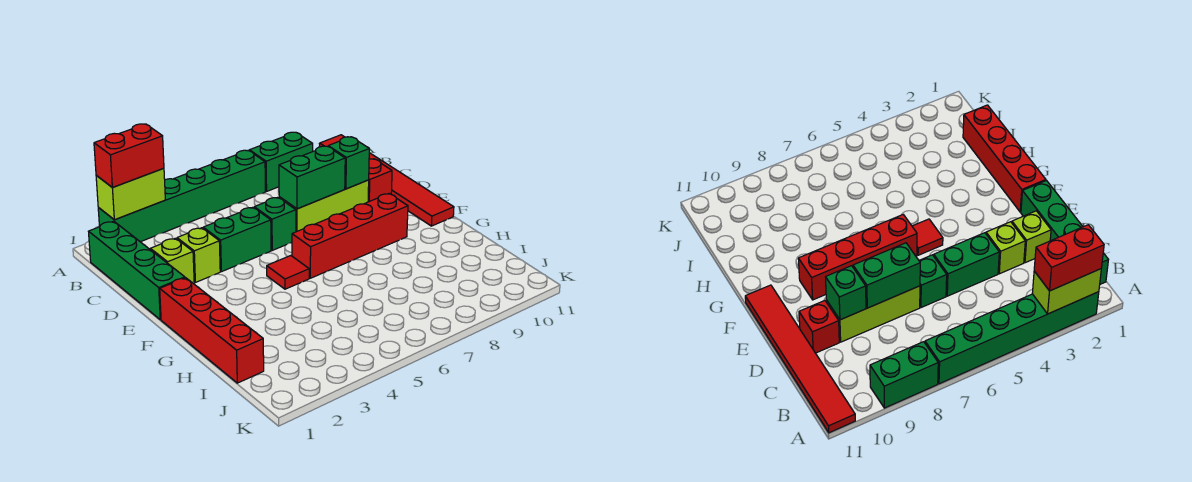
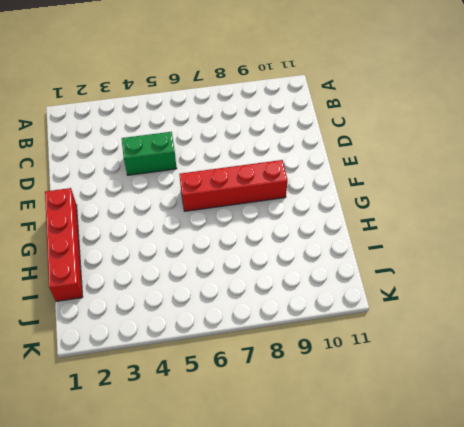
none -> green 1x6 brick [98,150,265,242]
none -> green 1x2 brick [249,132,313,191]
none -> red 1x6 tile [320,135,454,226]

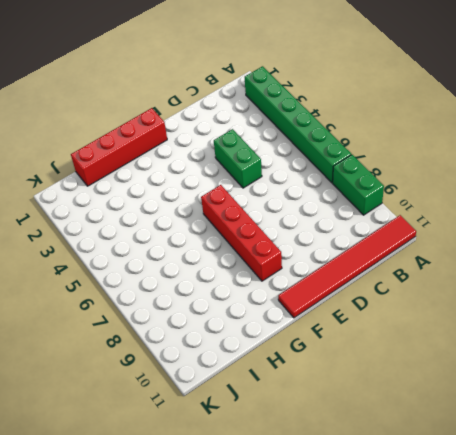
none -> green 1x4 brick [89,221,185,320]
none -> lime 1x1 brick [150,238,194,283]
none -> lime 1x1 brick [177,228,220,282]

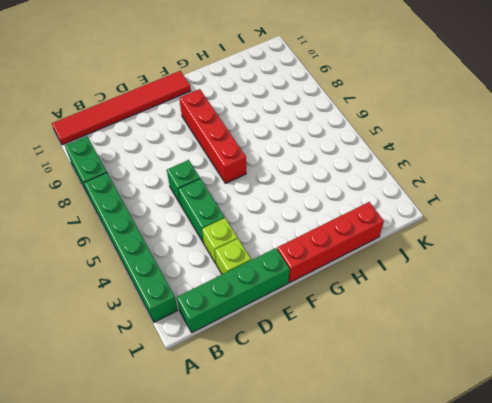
none -> lime 1x3 brick [279,180,369,232]
none -> red 1x1 brick [368,159,392,202]
none -> red 1x1 tile [267,256,309,289]

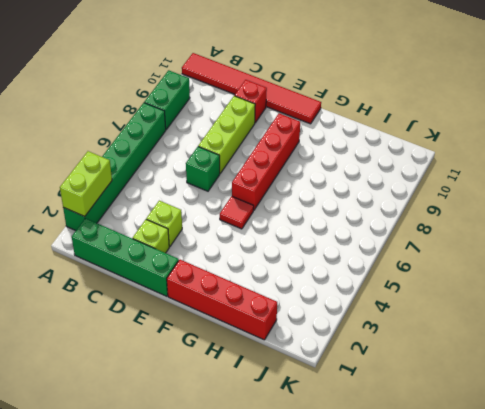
none -> green 1x2 brick [203,207,271,272]
none -> green 1x2 brick [279,146,345,209]
none -> green 1x1 brick [328,137,369,189]

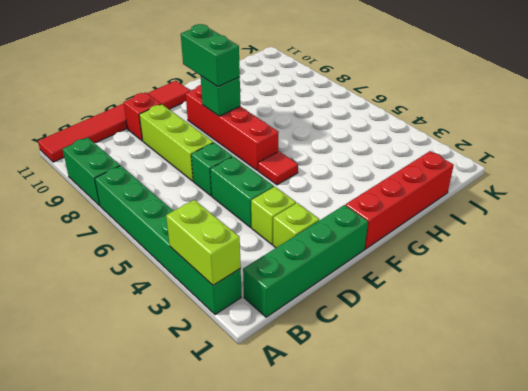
green 1x1 brick [201,76,240,116] -> green 1x1 brick moved to [328,137,369,189]
green 1x2 brick [181,24,240,87] -> green 1x2 brick moved to [279,146,345,209]
none -> red 1x2 brick [94,124,164,188]

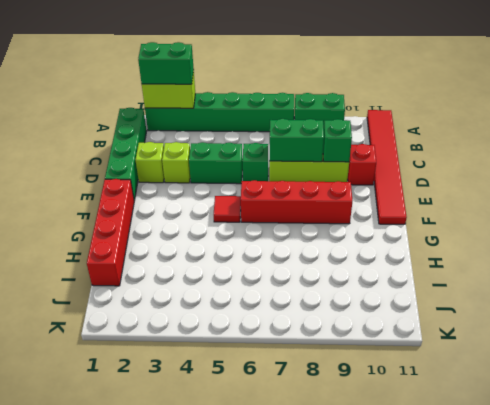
green 1x2 brick [138,42,194,84] -> red 1x2 brick [94,124,164,188]

